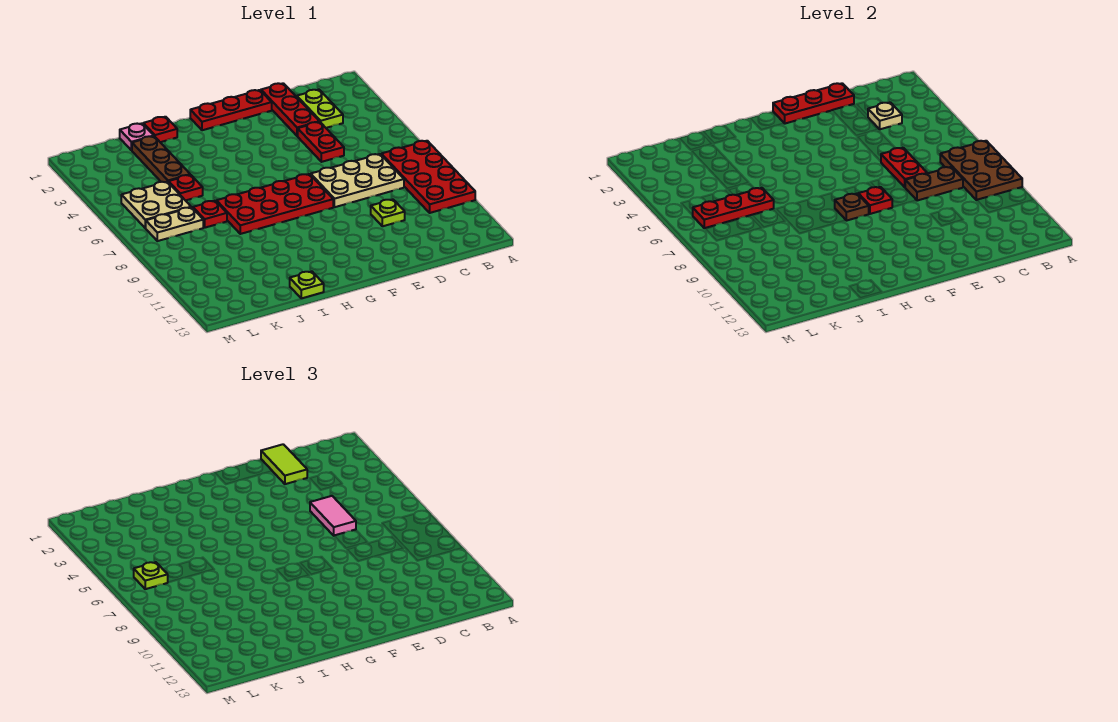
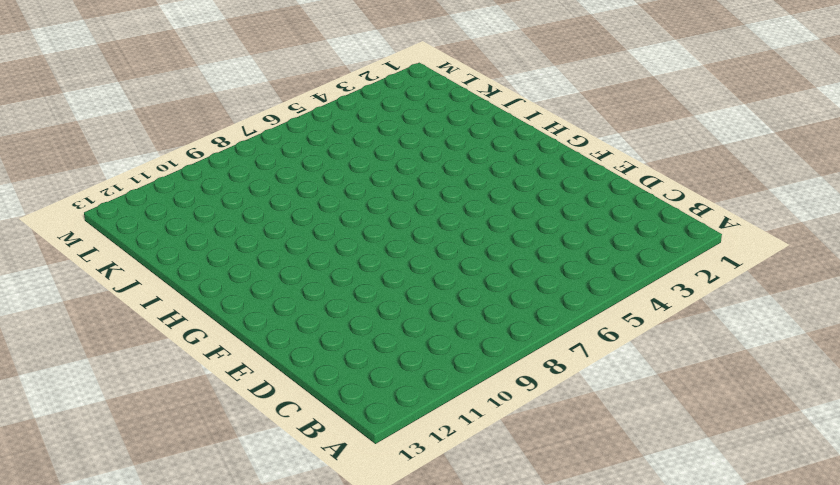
none -> red 2x4 plate [381,141,475,213]
none -> lime 1x2 plate [297,90,343,128]
none -> tan 2x3 plate [311,154,404,207]

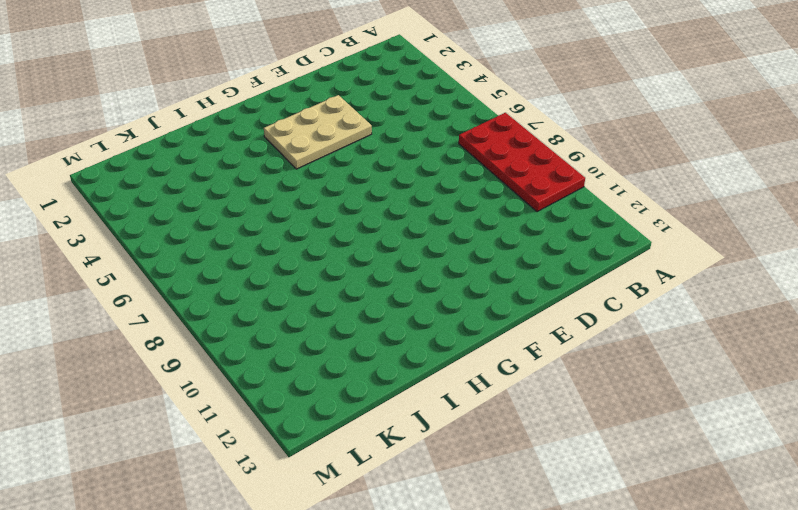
tan 2x3 plate [264,95,372,169] -> tan 2x3 plate moved to [311,154,404,207]
none -> lime 1x2 plate [297,90,343,128]
none -> red 1x3 plate [261,83,319,136]
none -> red 1x2 plate [298,122,344,162]

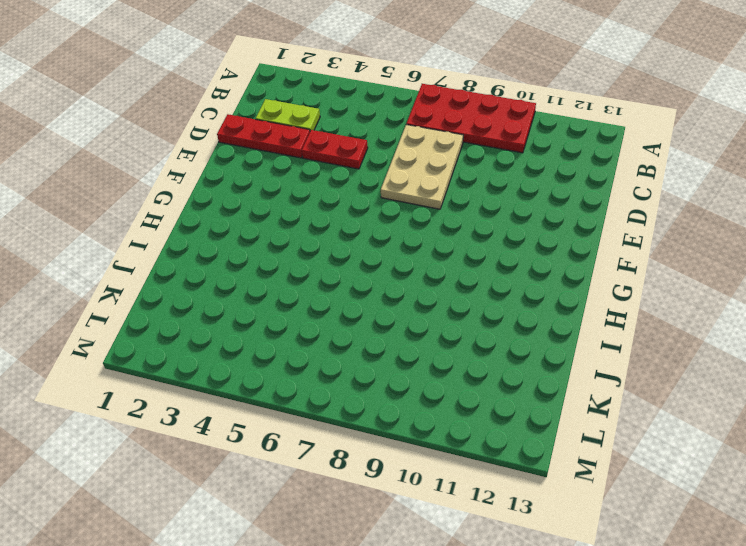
none -> lime 1x1 plate [371,199,405,226]
none -> red 1x3 plate [190,90,272,130]
none -> red 2x4 plate [216,174,333,234]

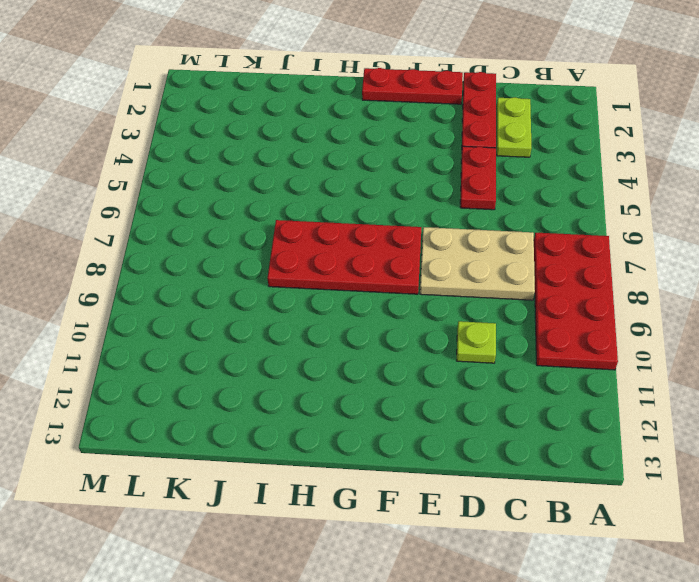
none -> red 1x1 plate [143,117,177,142]
none -> lime 1x1 plate [290,271,324,298]
none -> pink 1x1 plate [120,123,153,150]

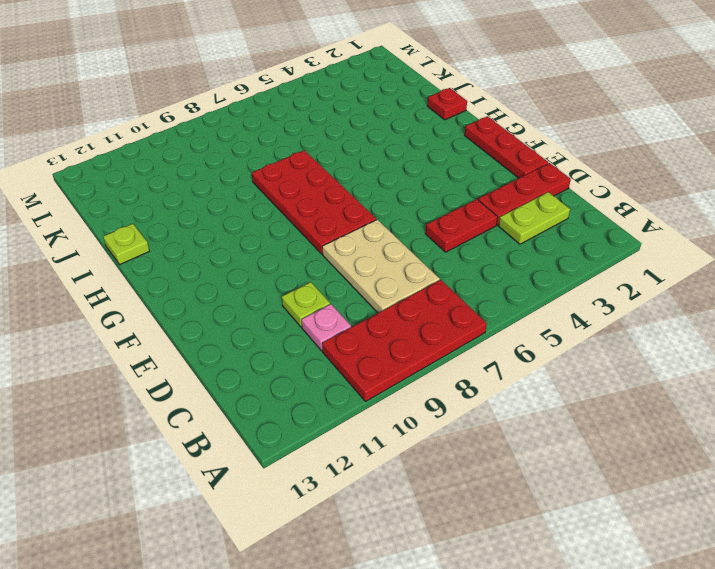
pink 1x1 plate [301,304,351,351] -> pink 1x1 plate moved to [120,123,153,150]
none -> brown 1x3 plate [132,136,190,183]
none -> red 1x1 plate [169,175,203,201]
none -> red 1x1 plate [193,201,227,228]

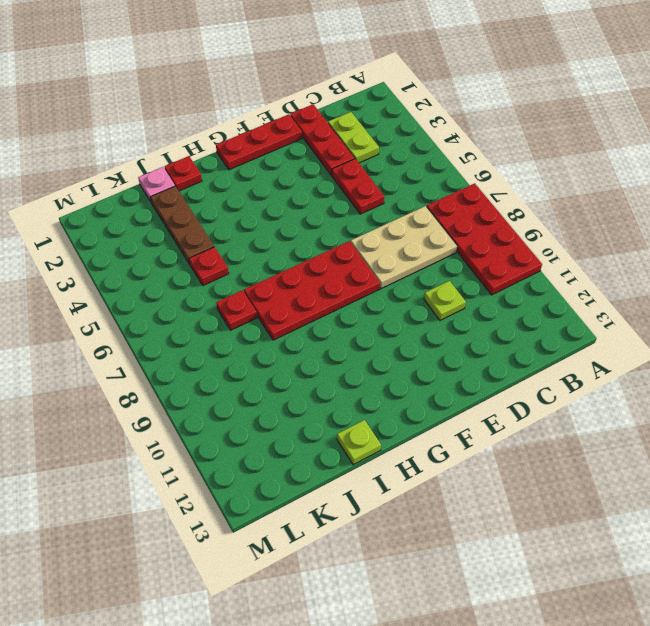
none -> tan 2x2 plate [121,182,191,228]
none -> tan 1x2 plate [146,207,203,241]
none -> brown 2x3 plate [940,141,1022,200]

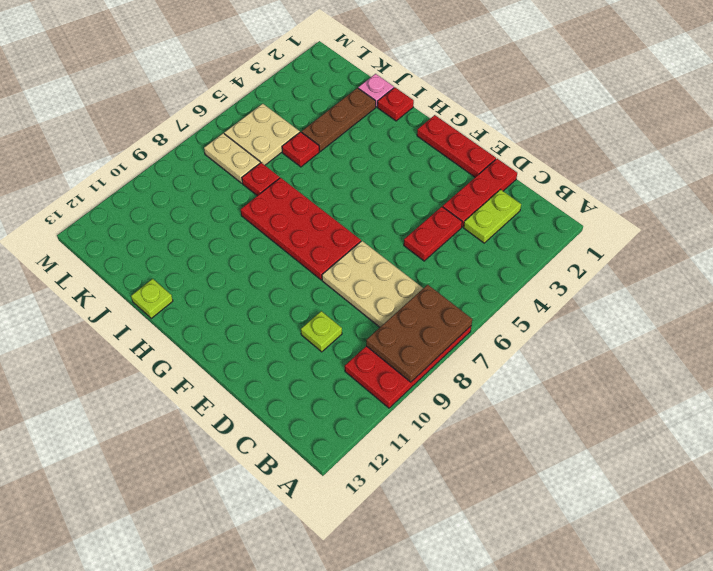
none -> tan 1x1 plate [868,102,902,129]
none -> brown 1x2 plate [905,167,963,201]
none -> red 1x3 plate [773,83,854,124]

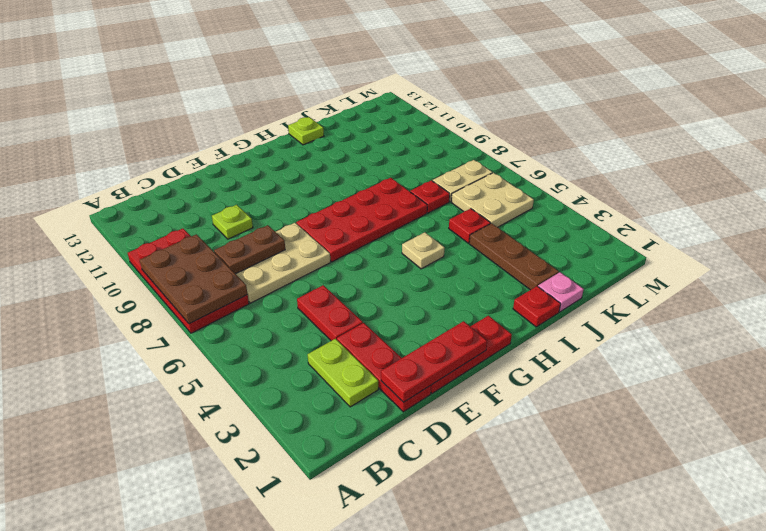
tan 1x1 plate [402,232,444,269] -> tan 1x1 plate moved to [868,102,902,129]
none -> red 1x2 plate [881,148,927,187]
none -> red 1x1 plate [858,187,892,214]
none -> brown 1x1 plate [835,194,869,221]

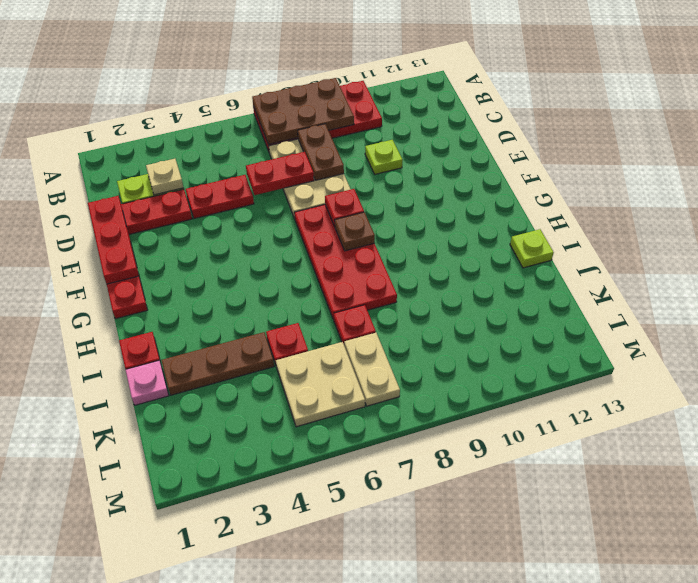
none -> red 1x3 plate [693,188,774,228]
none -> lime 1x2 tile [261,444,307,484]
none -> pink 1x2 tile [310,496,356,536]

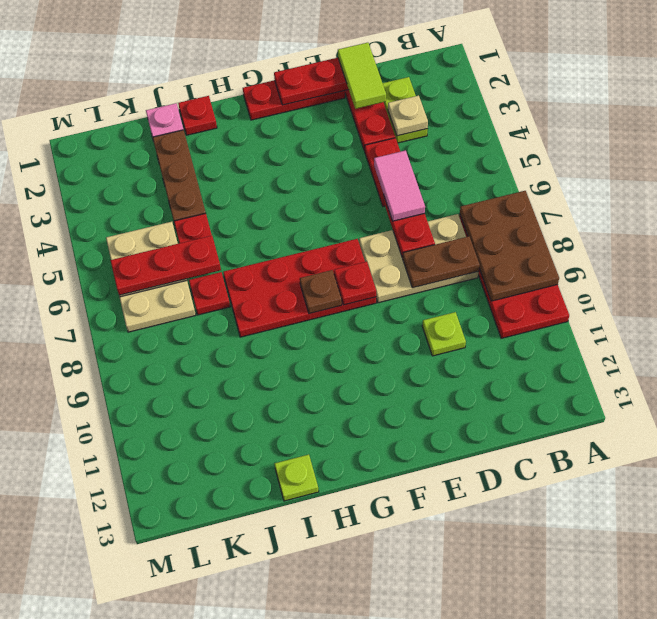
none -> lime 1x1 plate [134,562,168,589]

